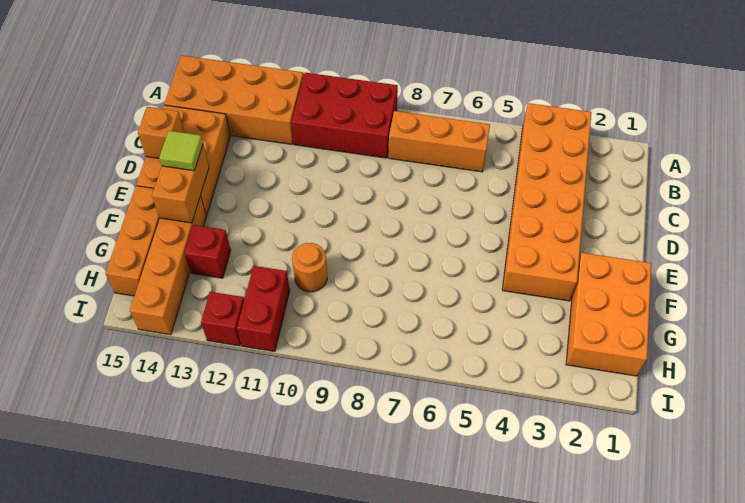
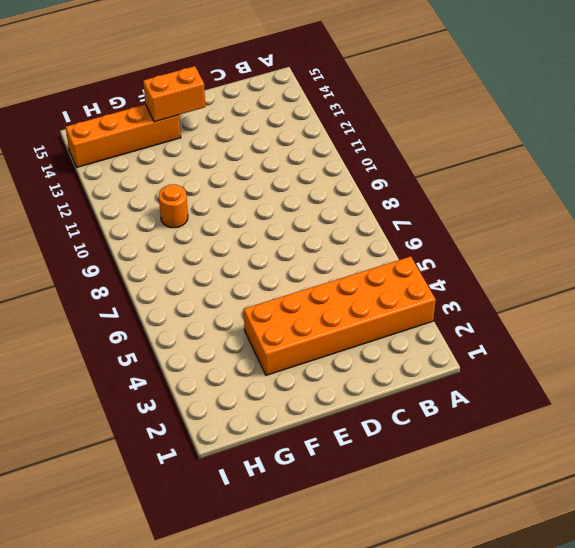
none -> red 2x3 brick [292,73,398,158]
none -> orange 2x4 brick [164,55,304,145]
none -> orange 1x3 brick [388,111,490,172]

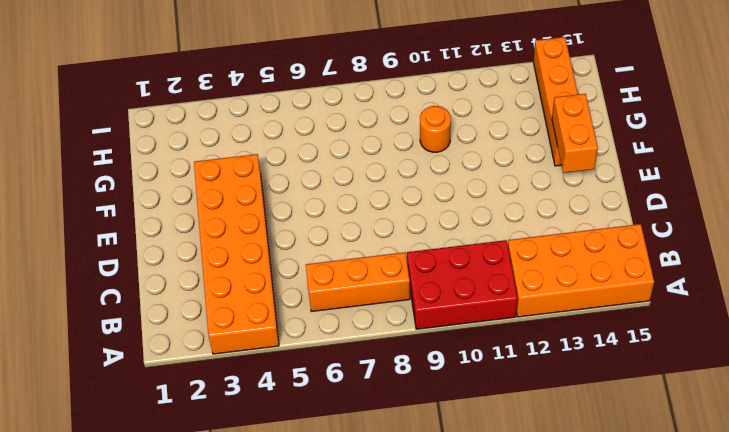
none -> orange 2x3 brick [136,105,230,215]
none -> orange 2x3 brick [566,253,651,376]
none -> orange 1x3 brick [105,186,160,296]

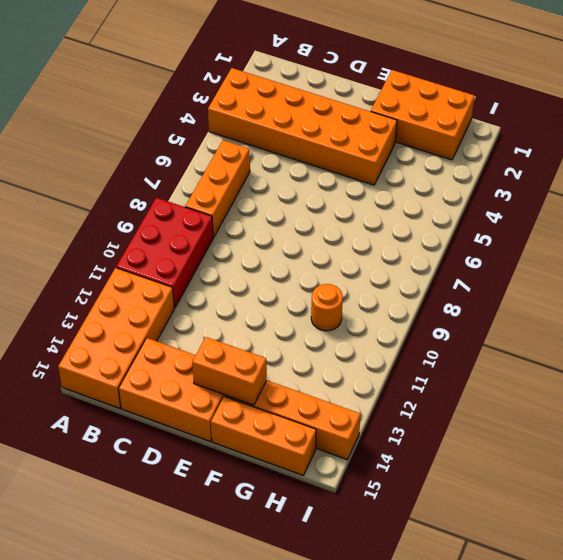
none -> red 1x1 brick [185,225,231,278]
none -> red 1x2 brick [237,266,290,352]
none -> red 1x1 brick [201,292,244,346]

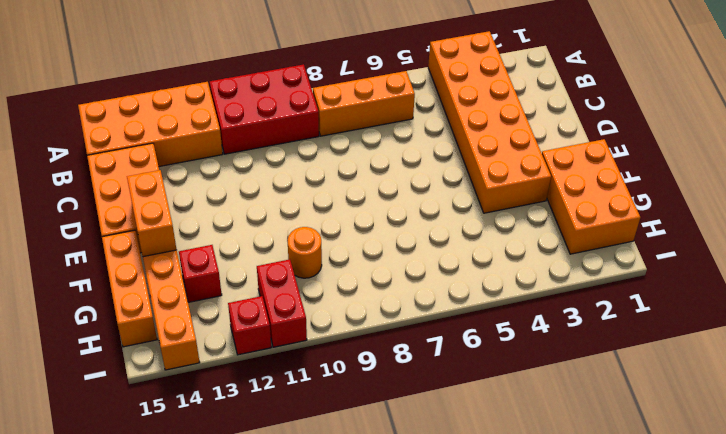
none -> orange 1x1 brick [138,107,184,158]
none -> lime 1x1 tile [159,131,203,171]

